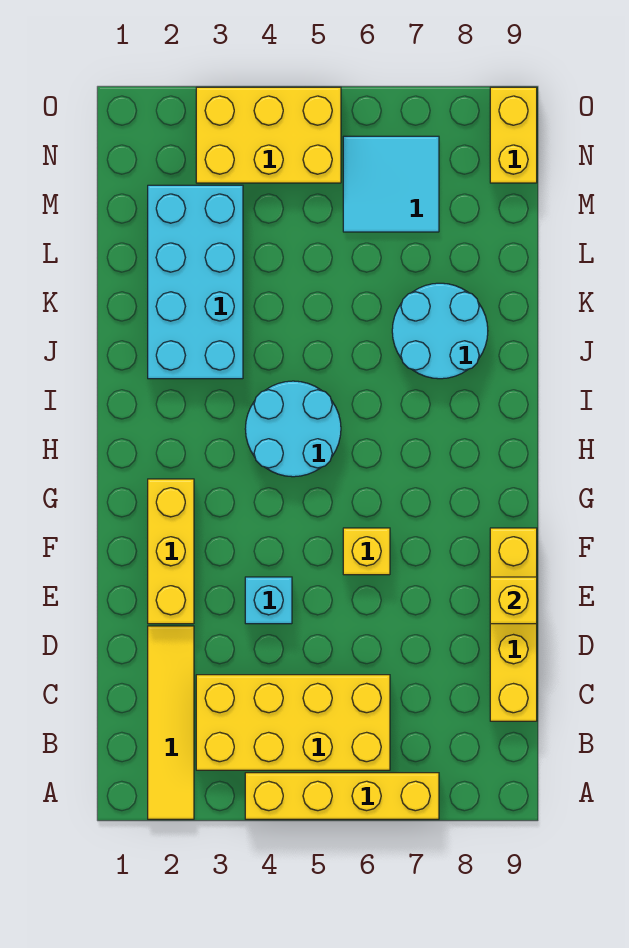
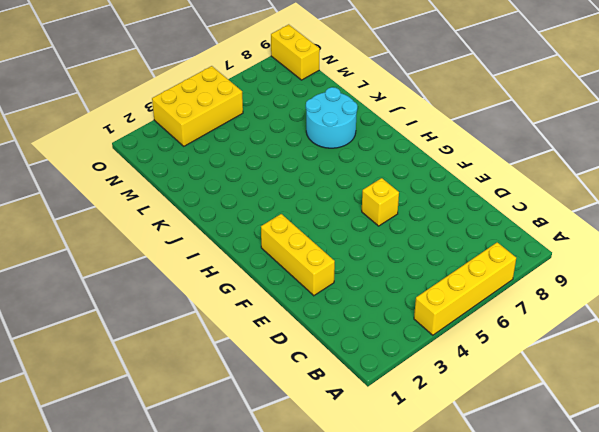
none -> yellow 1x4 tile [148,626,194,819]
none -> yellow 2x4 brick [196,675,390,770]
none -> yellow 1x4 brick [490,528,537,721]

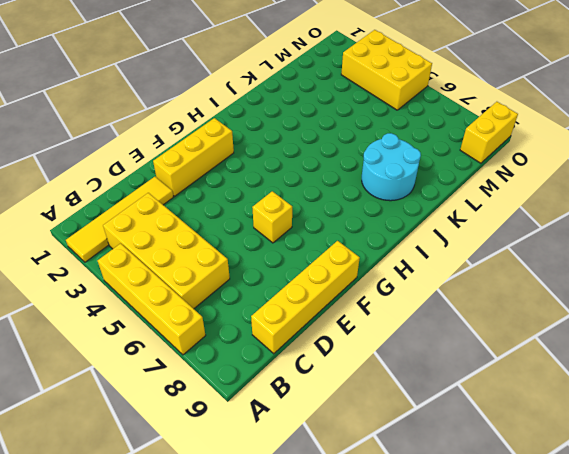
none -> cyan 1x1 brick [245,577,292,624]
none -> cyan 2x2 round brick [245,381,341,477]
none -> cyan 2x4 brick [148,185,243,379]

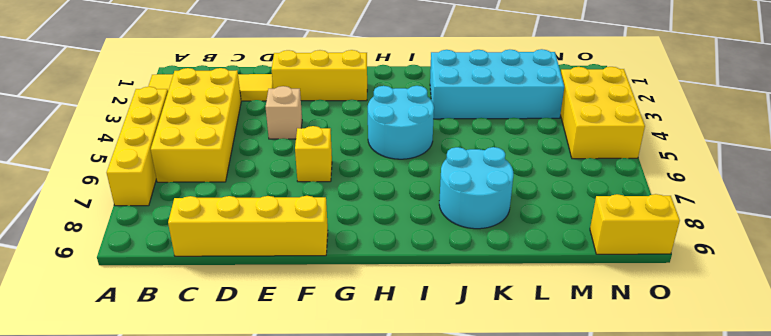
tan 1x1 brick [266,86,302,139] -> cyan 1x1 brick [245,577,292,624]
none -> cyan 2x2 tile [343,136,439,232]
none -> yellow 1x1 brick [490,577,537,624]

